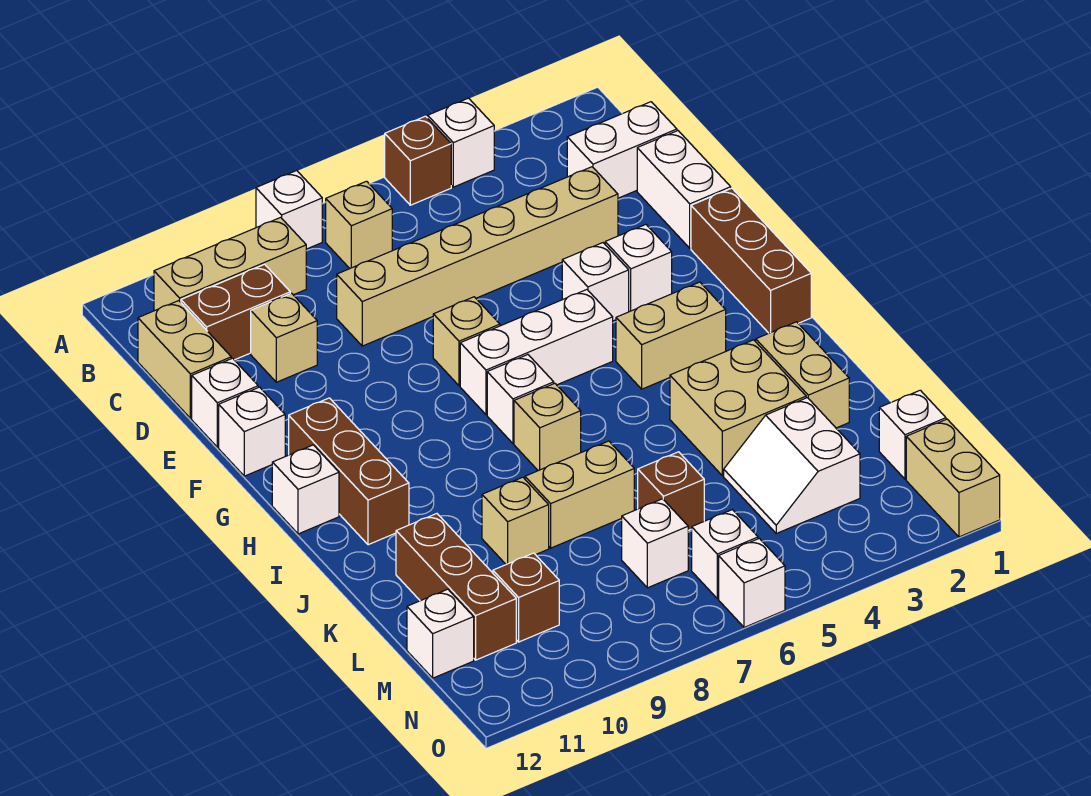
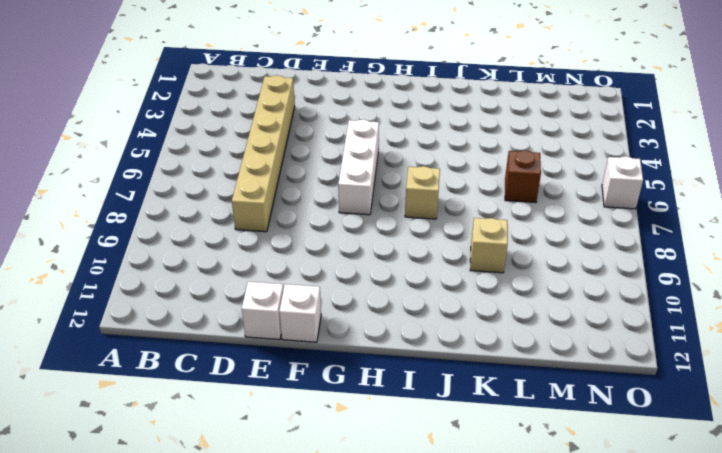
none -> white 1x1 brick [428,98,494,187]
none -> brown 1x1 brick [385,116,451,205]
none -> white 1x1 brick [256,171,322,249]
none -> tan 1x1 brick [326,181,392,268]

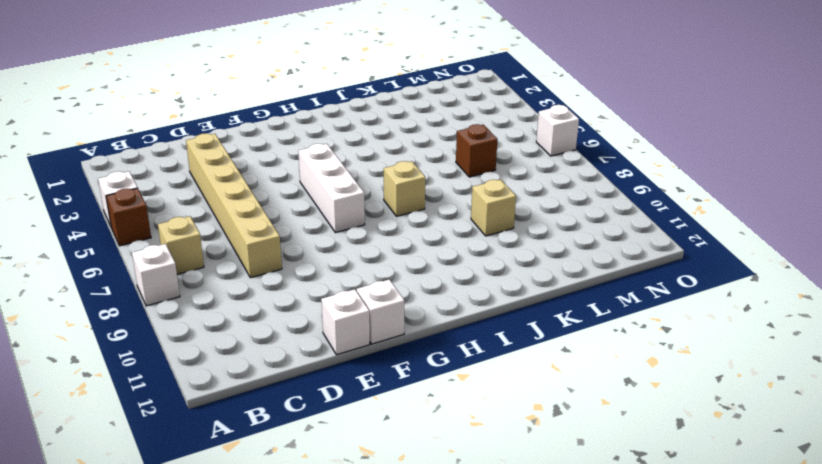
none -> tan 1x3 brick [154,217,306,311]
none -> white 1x2 brick [567,102,677,198]
none -> brown 1x2 brick [181,264,290,360]
none -> tan 1x2 brick [138,301,231,418]

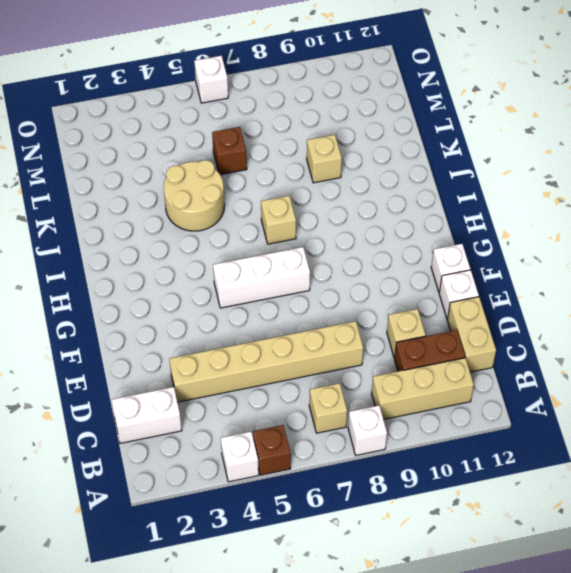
tan 2x2 round brick [164,160,225,231] -> tan 2x2 brick [670,340,806,476]
none -> white 1x2 brick [637,131,731,248]
none -> brown 1x3 brick [691,188,811,333]
none -> white 1x1 brick [605,225,672,312]
none -> white 1x1 brick [562,243,629,321]

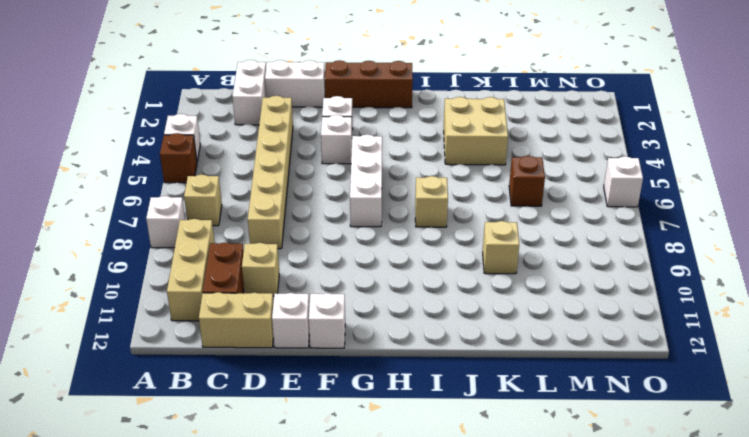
none -> tan 1x1 brick [433,297,500,386]
none -> brown 1x3 brick [289,398,409,545]
none -> tan 1x2 brick [616,282,726,389]
none -> white 1x1 brick [487,355,554,443]

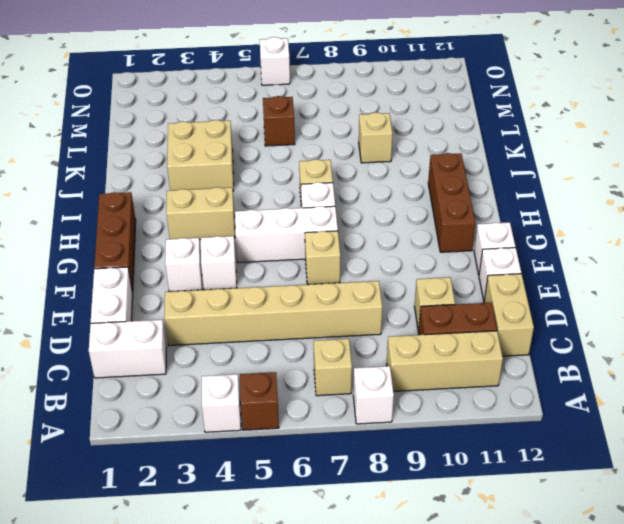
none -> white 1x1 brick [272,445,339,534]
none -> tan 1x2 brick [756,322,849,428]
none -> tan 1x2 brick [525,441,634,548]
none -> brown 1x3 brick [396,514,516,660]

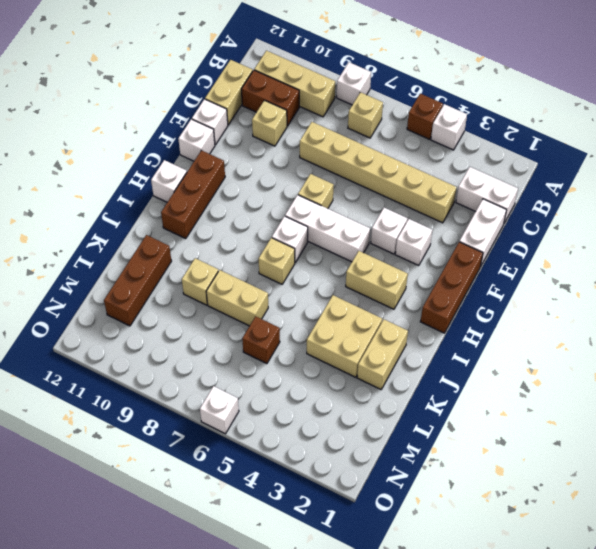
none -> white 2x2 slope [724,398,860,533]
none -> white 1x1 brick [879,390,946,479]
none -> white 1x1 brick [622,499,688,588]
none -> brown 1x1 brick [493,553,559,642]

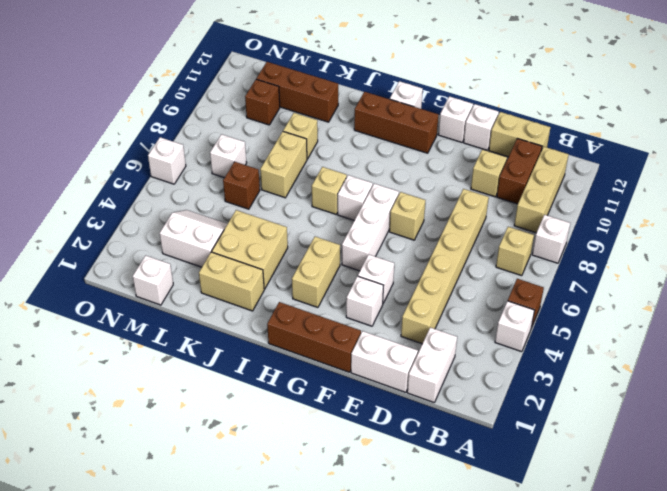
none -> white 1x1 brick [407,589,474,678]
none -> tan 1x2 brick [906,419,1000,537]
none -> white 1x1 brick [692,510,758,599]

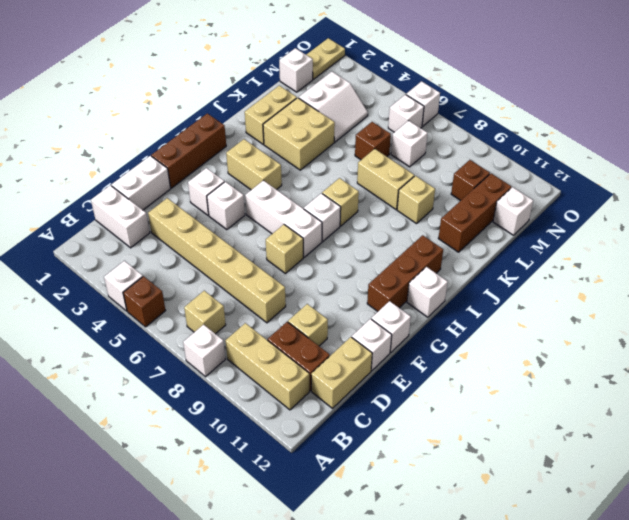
tan 1x2 plate [306,38,345,79] -> tan 1x2 brick [906,419,1000,537]

